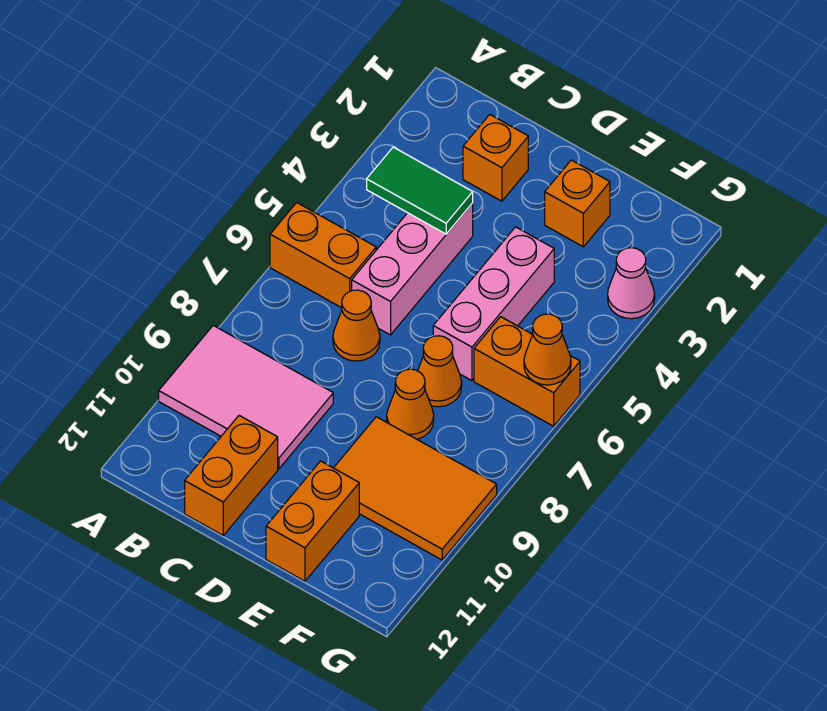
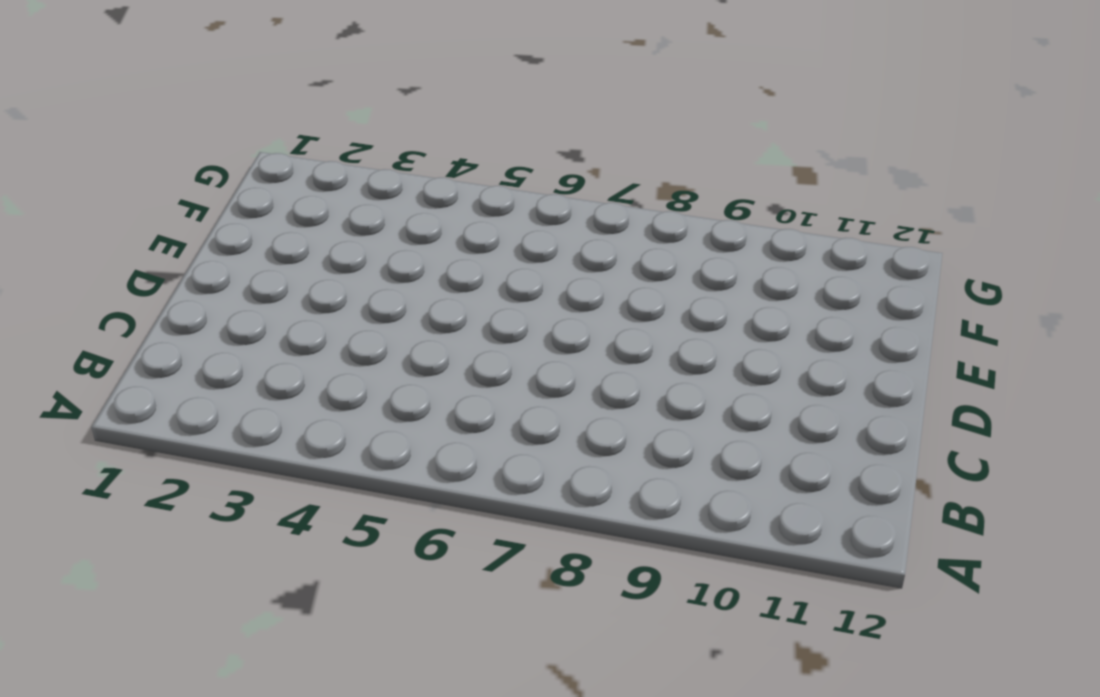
none -> orange 1x2 brick [270,203,376,308]
none -> pink 2x3 tile [159,326,333,469]
none -> orange 1x1 brick [463,114,528,201]

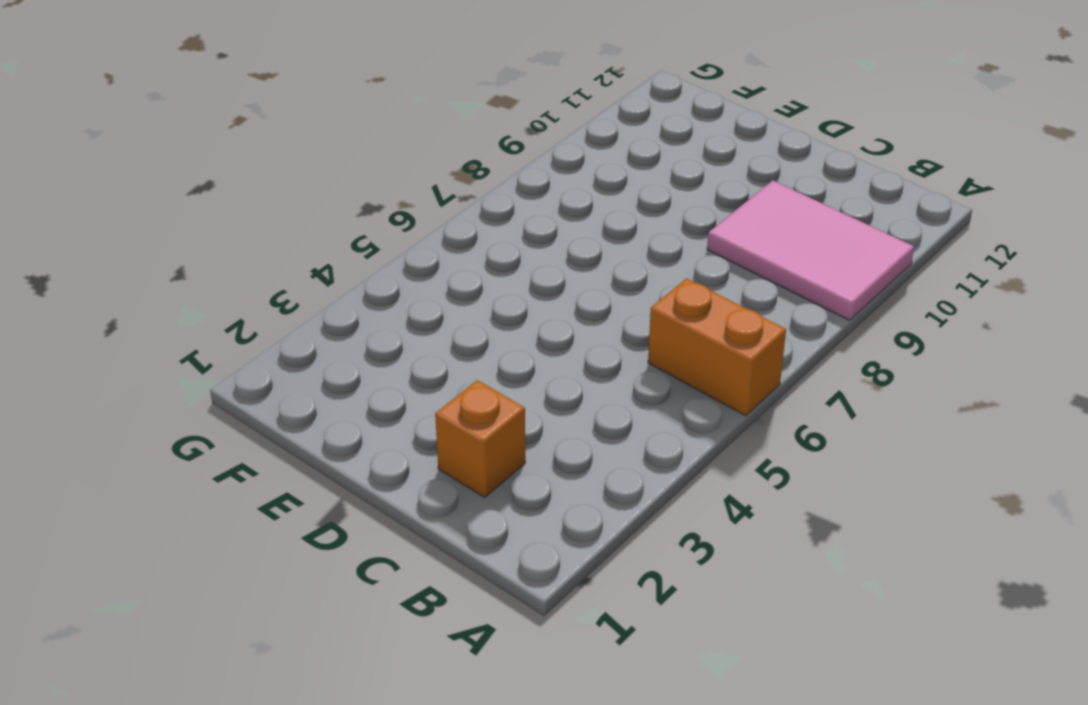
none -> pink 1x3 brick [352,203,473,335]
none -> orange 1x1 cone [333,290,380,361]
none -> orange 1x2 brick [185,416,278,535]

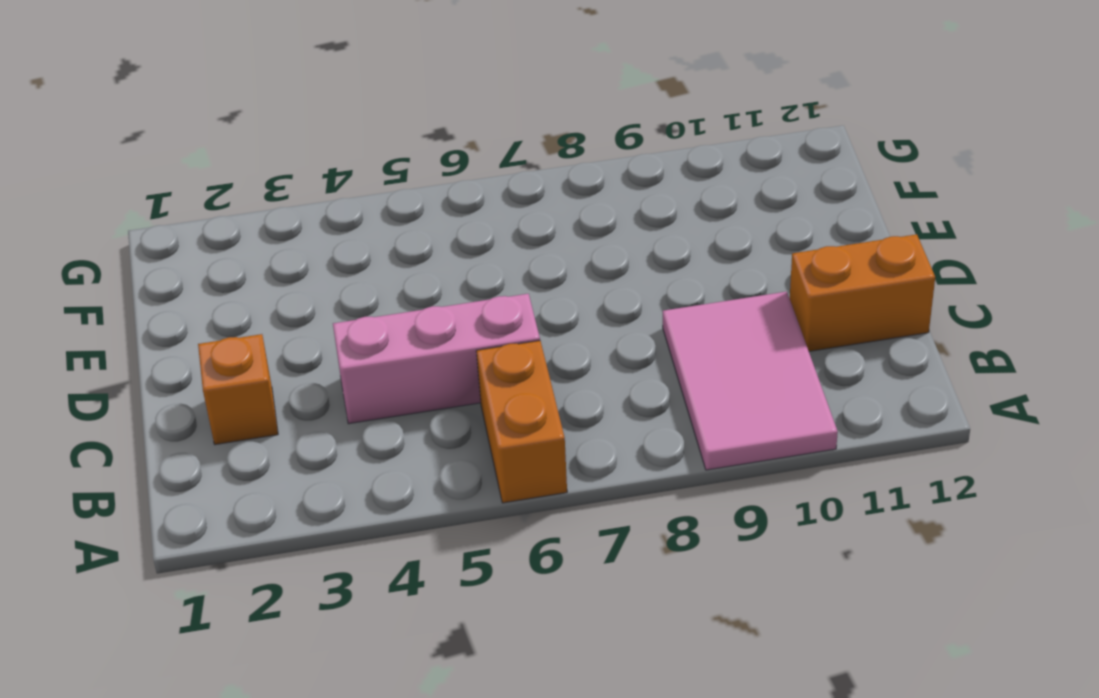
none -> orange 1x1 cone [333,290,380,361]
none -> orange 1x1 brick [545,160,610,247]
none -> pink 1x3 brick [433,227,554,381]

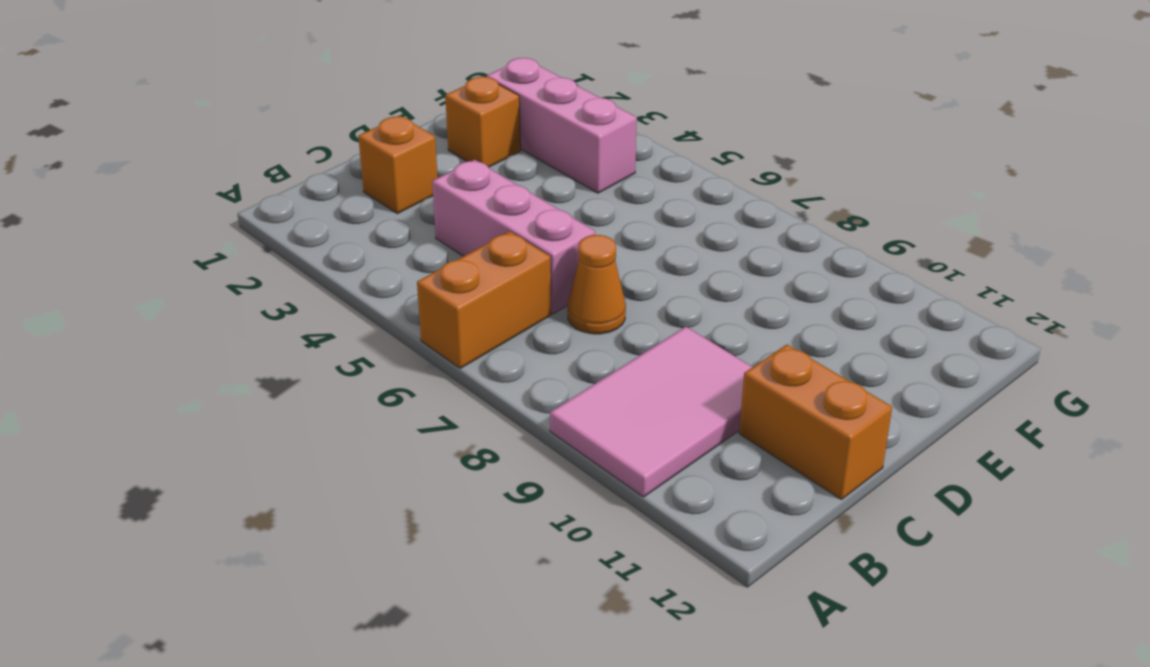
pink 1x3 brick [486,58,637,193] -> pink 1x3 brick moved to [433,227,554,381]
none -> orange 1x1 cone [418,336,462,407]
none -> orange 1x1 cone [387,369,434,439]
none -> orange 2x3 tile [334,417,497,560]

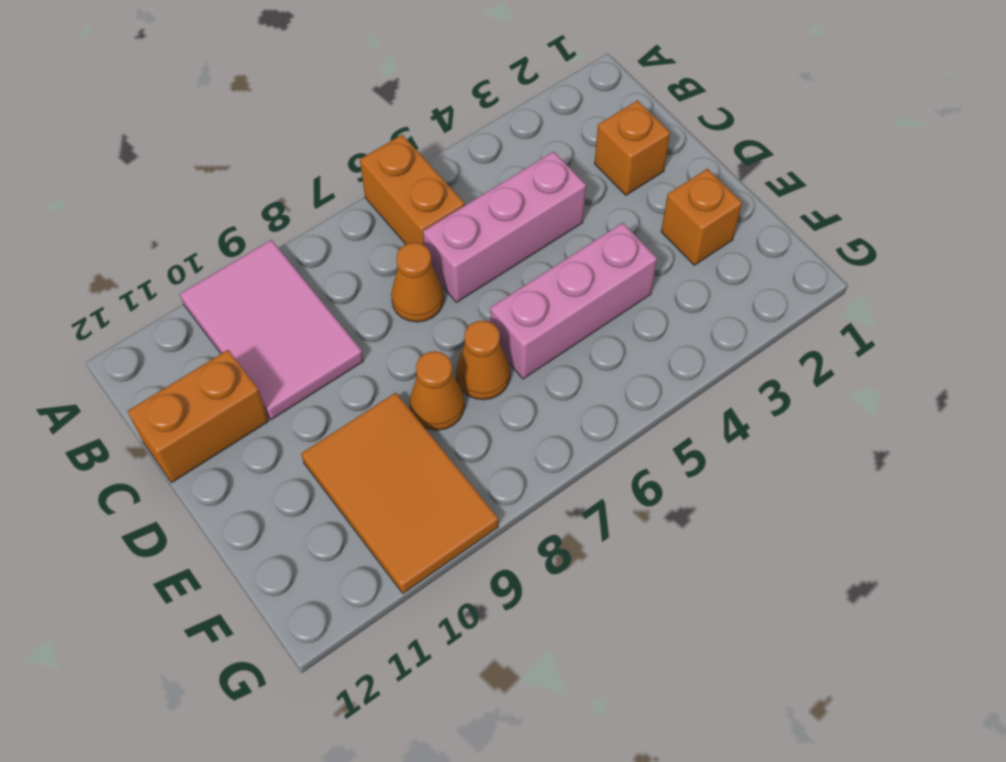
none -> orange 1x2 brick [266,461,359,581]
none -> orange 1x2 brick [474,317,580,426]
none -> pink 1x1 cone [608,248,655,319]

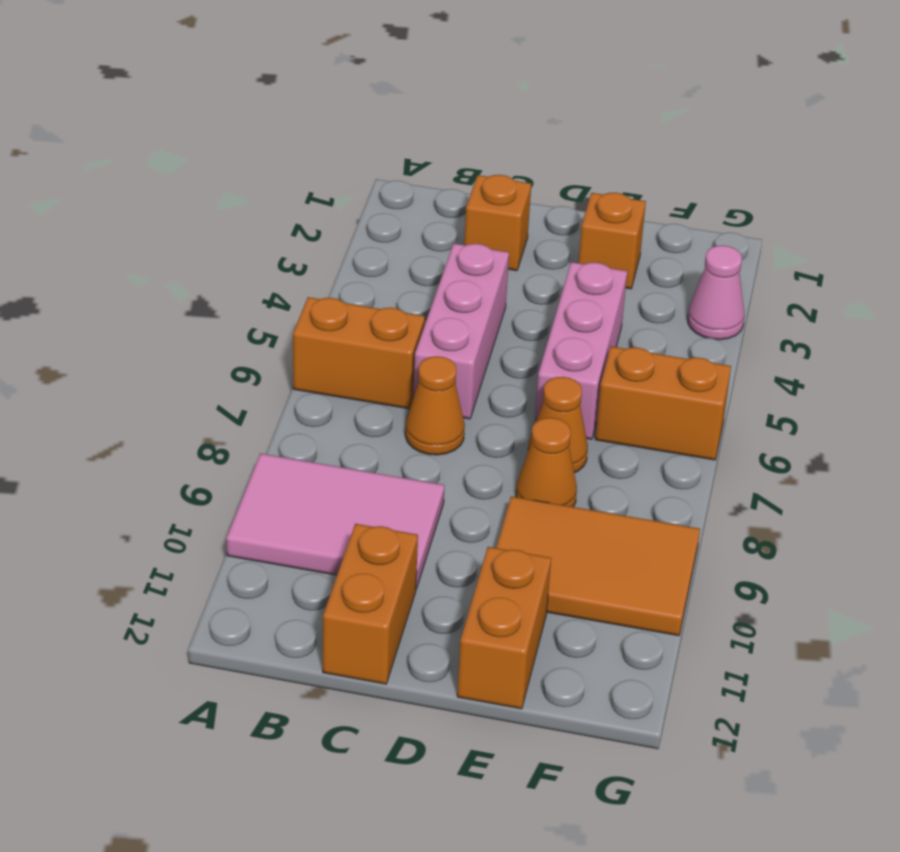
none -> green 1x2 tile [367,147,473,234]
none -> orange 1x1 cone [524,314,571,385]

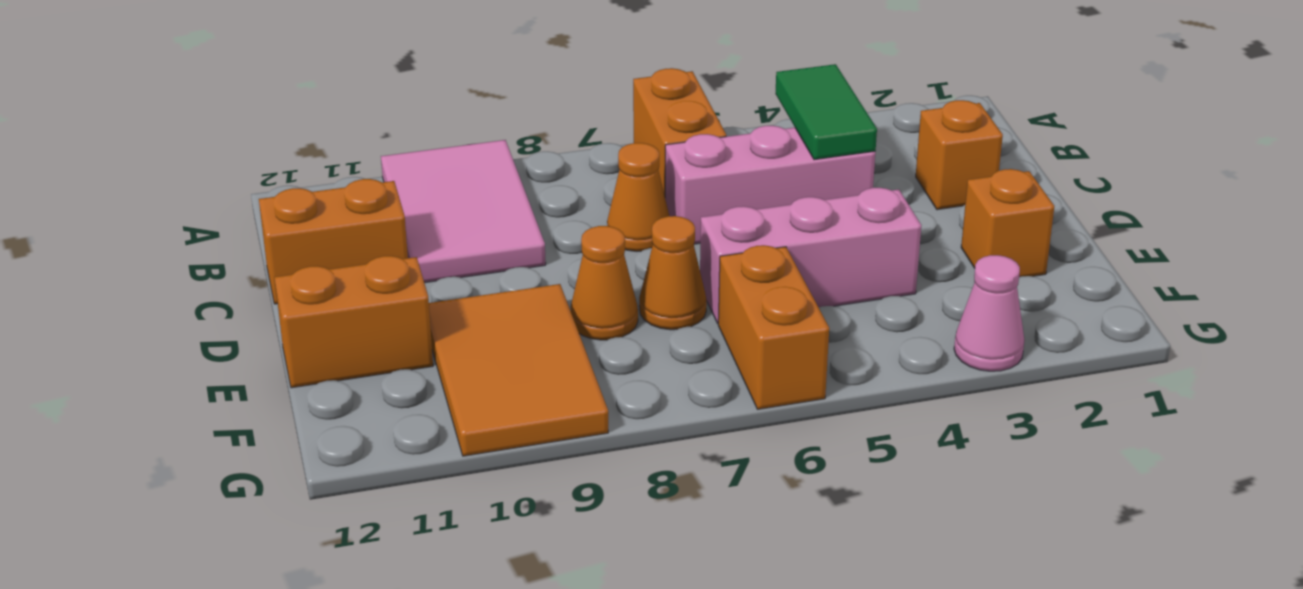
none -> orange 1x1 cone [524,314,571,385]

